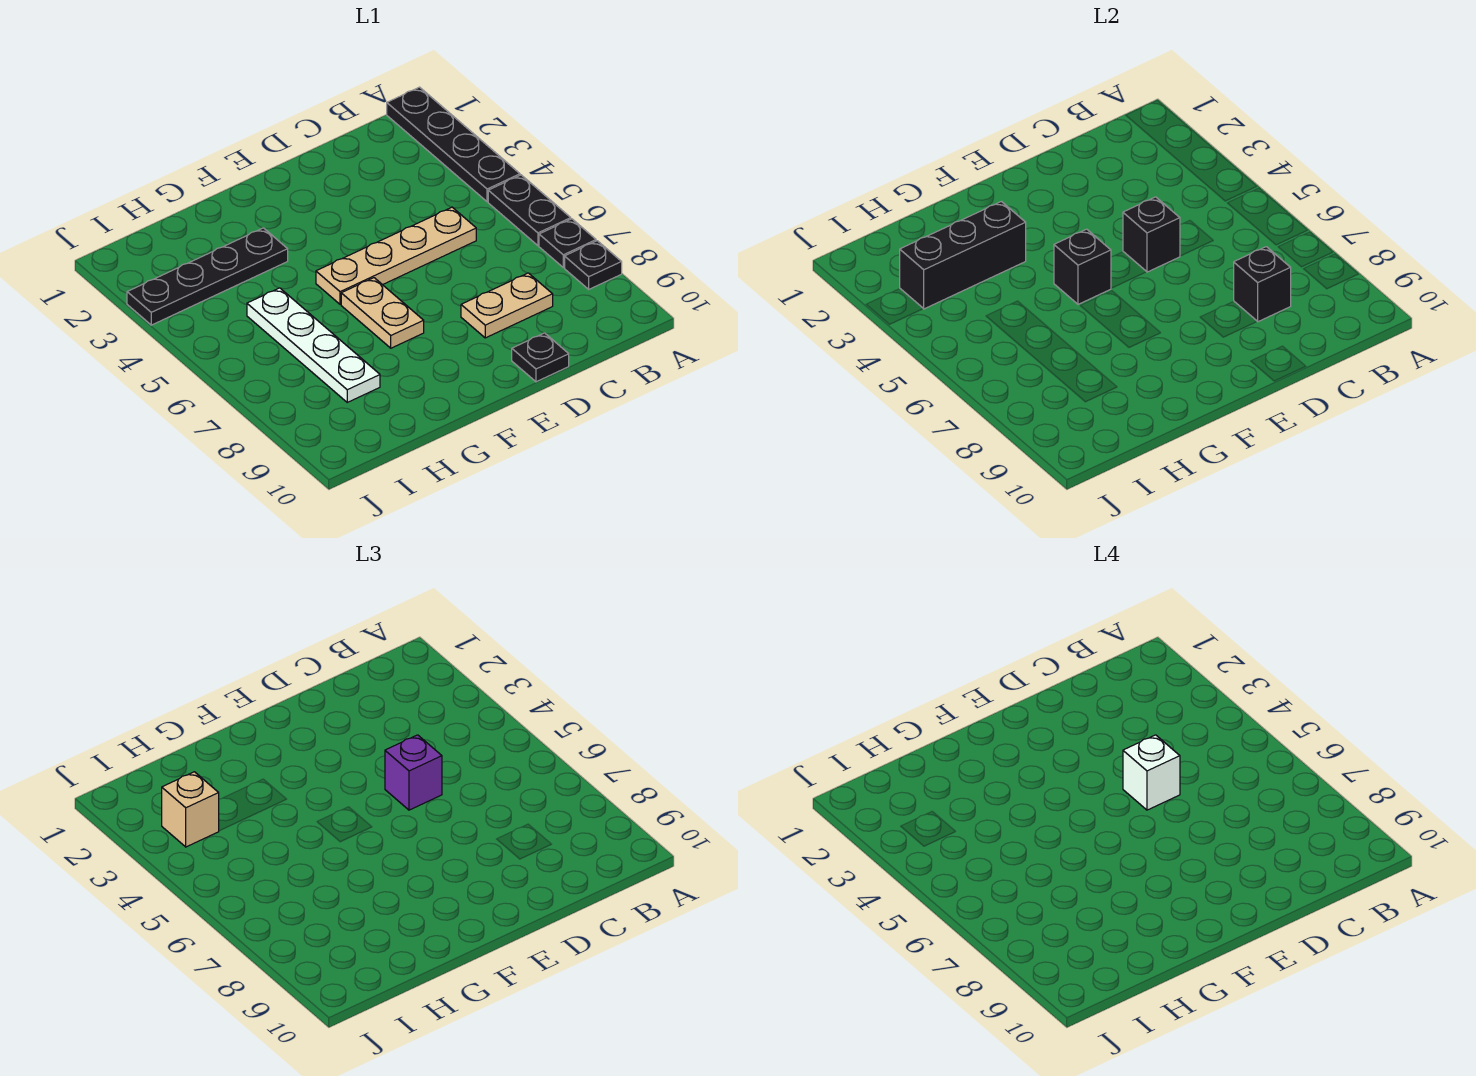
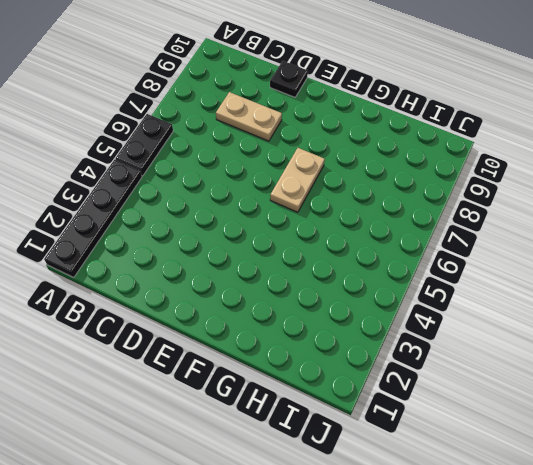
none -> black 1x1 plate [539,219,596,268]
none -> black 1x1 plate [565,241,622,289]
none -> tan 1x4 plate [316,207,476,304]

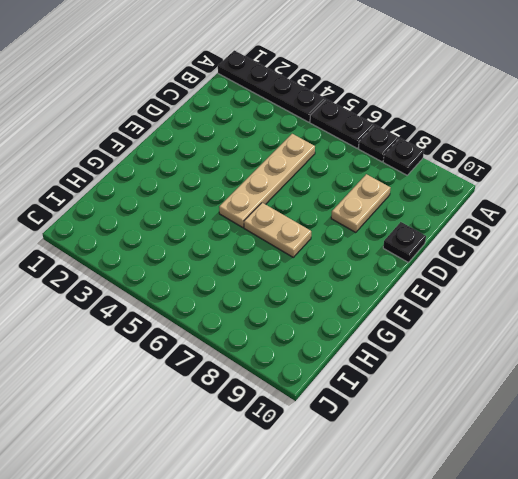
none -> black 1x4 plate [127,228,288,325]
none -> white 1x4 plate [247,288,380,402]
none -> black 1x1 brick [1234,247,1291,322]

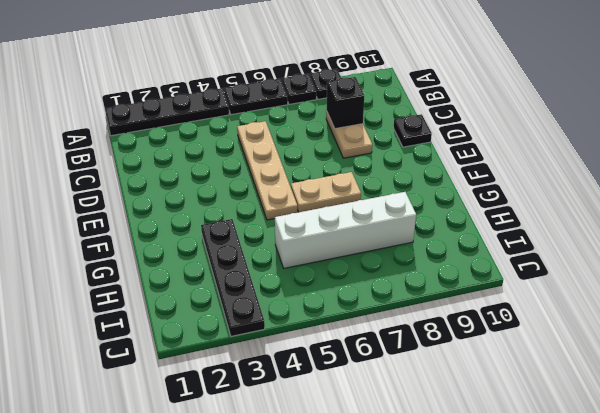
white 1x4 brick [275,192,416,268] -> white 1x4 plate [247,288,380,402]
none -> black 1x1 brick [1123,197,1180,272]
none -> black 1x1 brick [1054,229,1111,304]
none -> black 1x3 brick [900,202,1026,309]

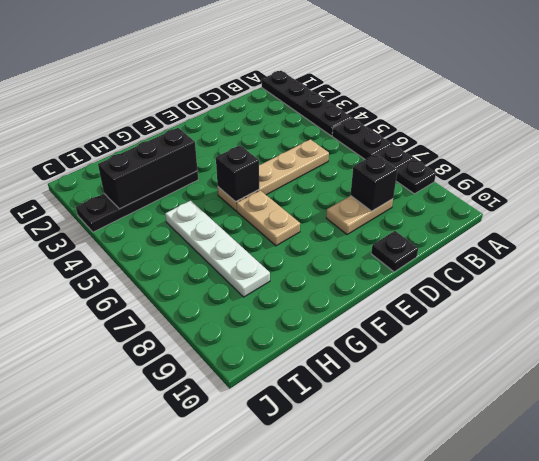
none -> black 1x1 brick [1123,197,1180,272]
none -> purple 1x1 brick [385,735,442,810]
none -> tan 1x1 brick [162,772,219,847]

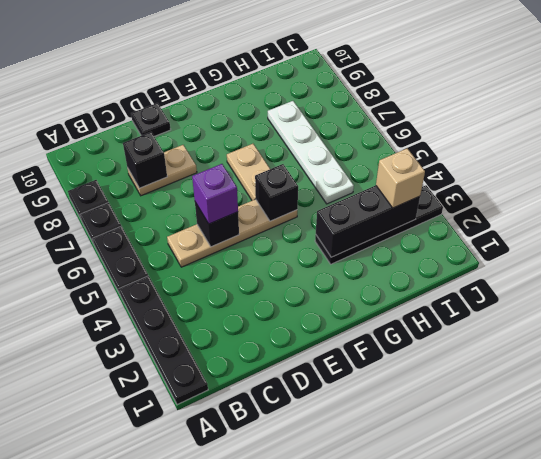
none -> white 1x1 brick [1123,735,1180,810]

